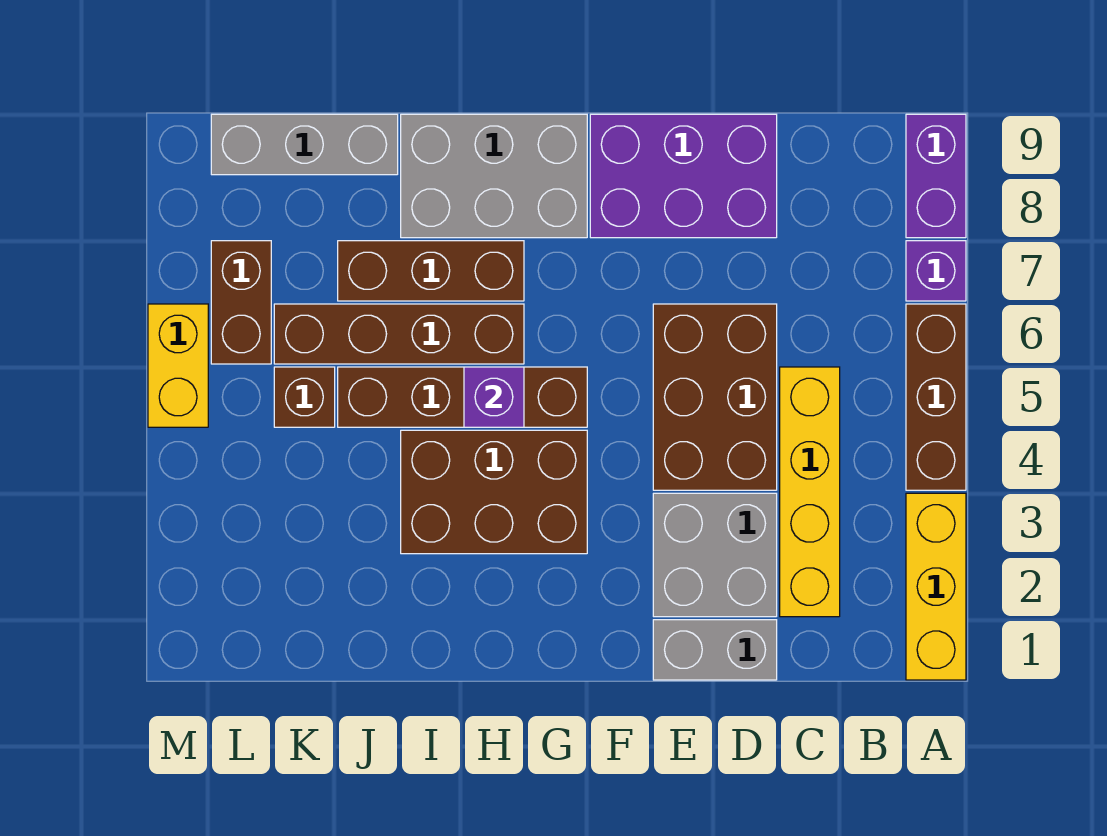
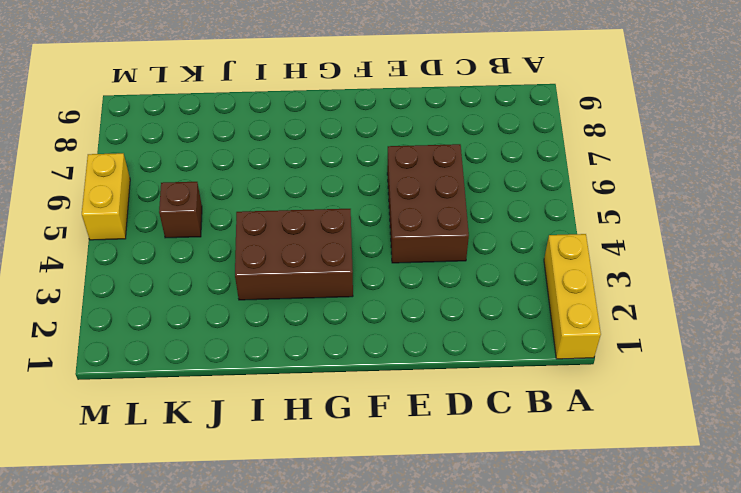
none -> brown 1x3 brick [906,304,966,490]
none -> purple 1x1 brick [906,241,966,301]
none -> purple 1x2 brick [906,114,966,238]

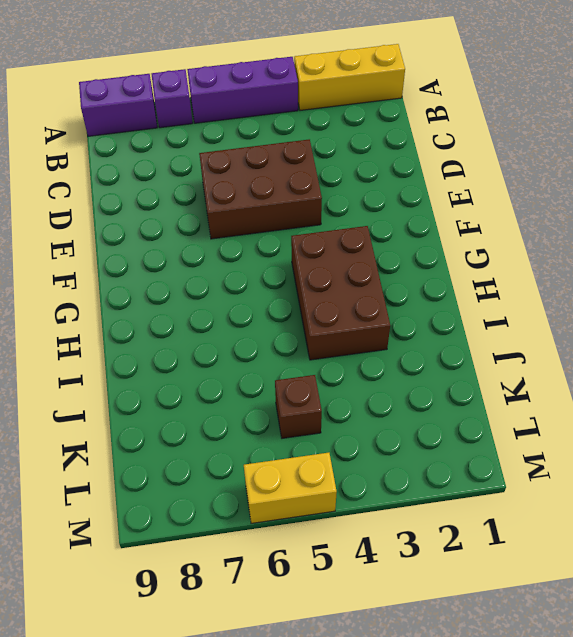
purple 1x3 brick [187,57,298,123] -> brown 1x3 brick [906,304,966,490]
none -> yellow 1x4 brick [780,367,840,617]
none -> grey 1x2 brick [653,620,777,680]
none -> grey 2x2 brick [653,493,777,617]

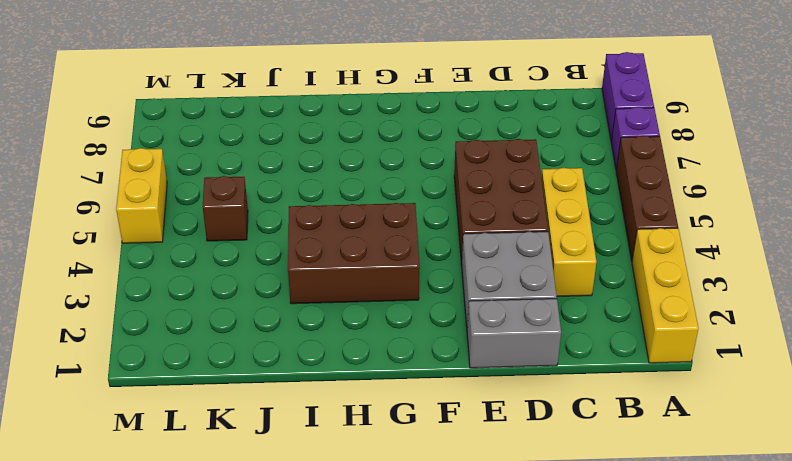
yellow 1x3 brick [541,168,596,296] -> yellow 1x4 brick [780,367,840,617]
none -> purple 2x3 brick [590,114,777,238]
none -> brown 1x4 brick [338,367,587,427]
none -> grey 2x3 brick [401,114,587,238]

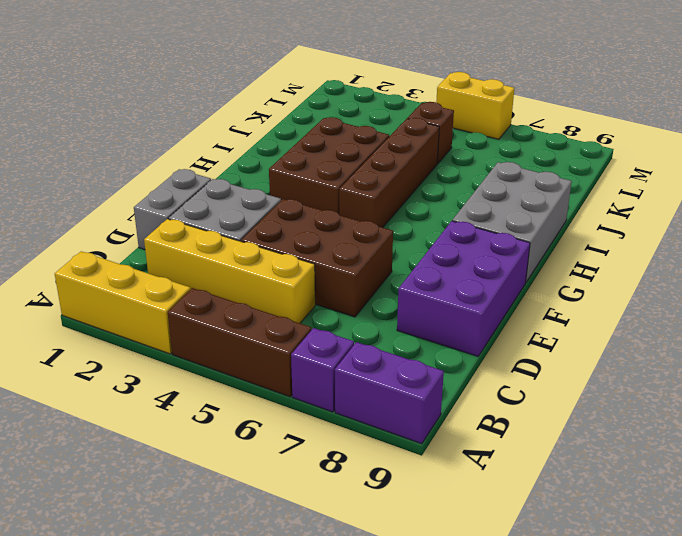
none -> brown 1x4 brick [274,304,524,364]
none -> brown 1x3 brick [338,241,524,301]
none -> grey 1x3 brick [211,114,398,175]

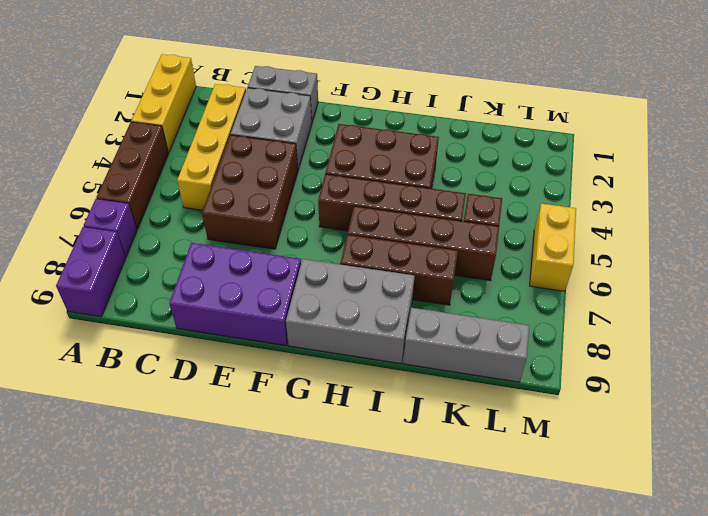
none -> brown 1x2 brick [211,241,271,364]
none -> purple 1x1 brick [464,367,524,427]

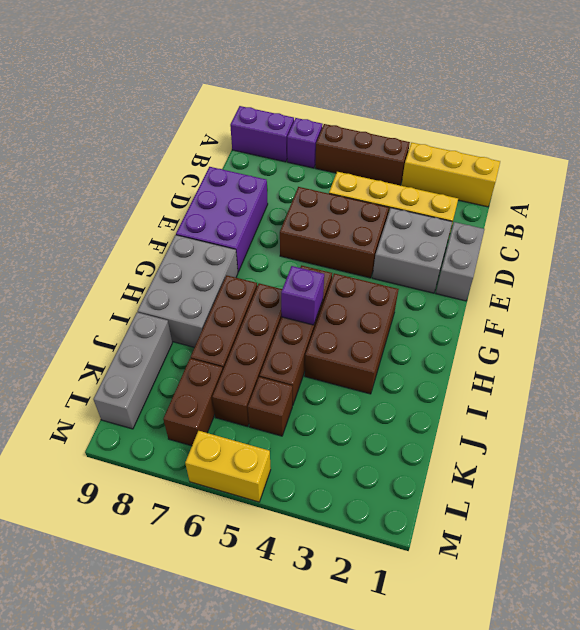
brown 1x2 brick [163,358,223,446] -> brown 1x2 brick turned to [211,241,271,364]

